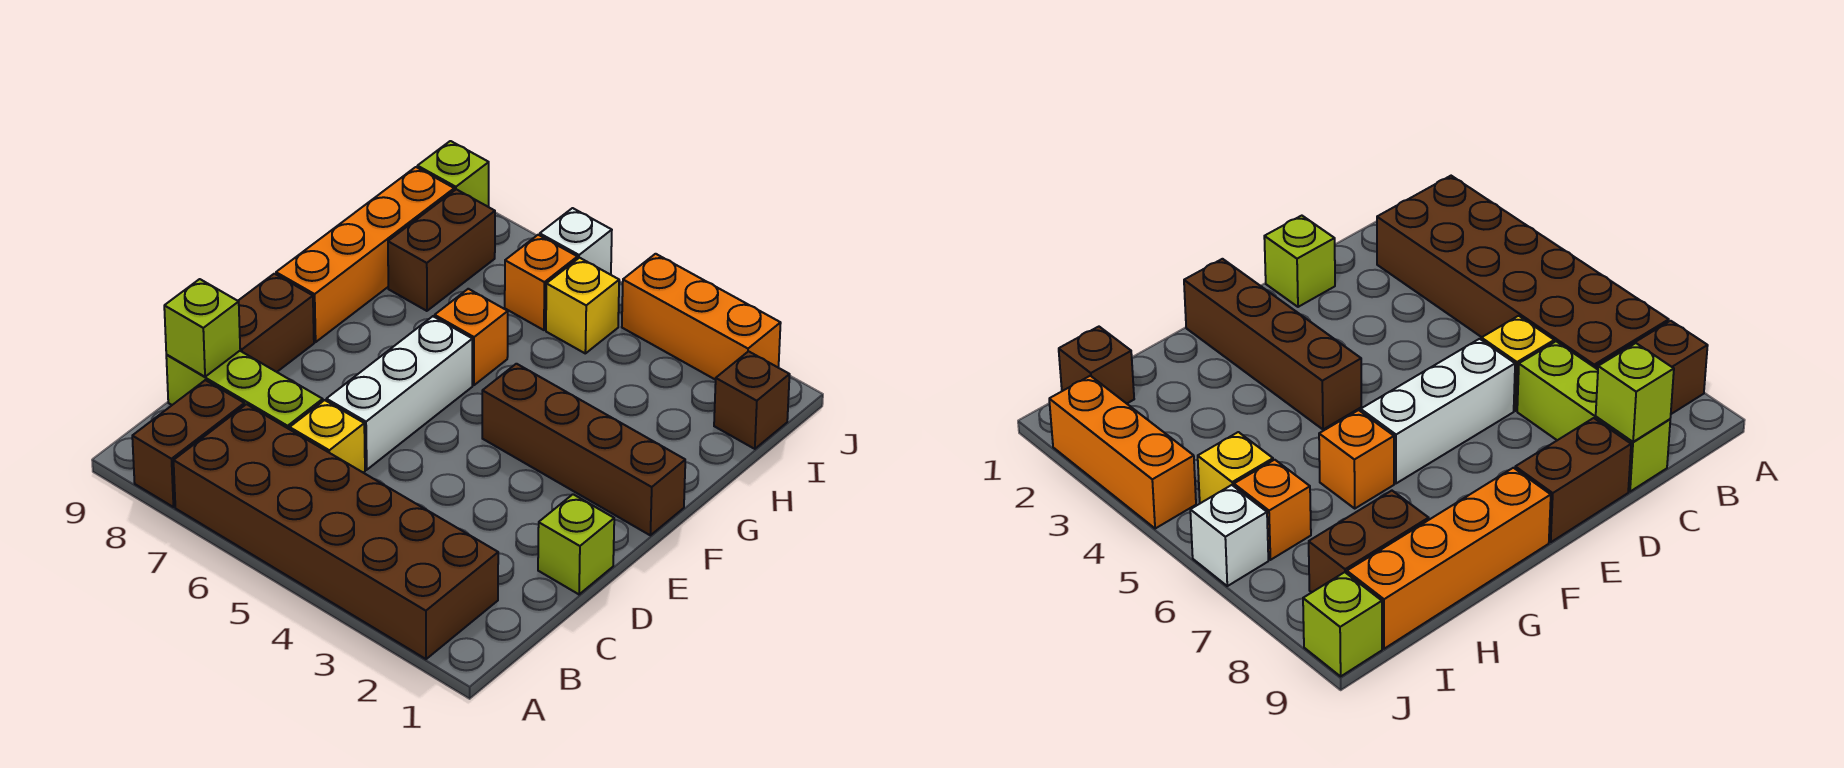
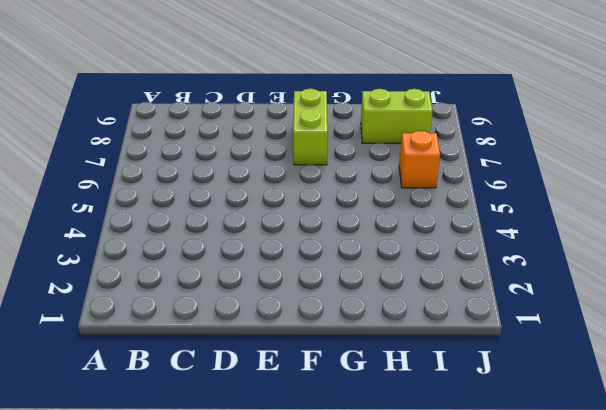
lime 1x2 brick [293,88,328,165] -> none
lime 1x2 brick [361,89,433,143] -> brown 1x2 brick [388,189,495,311]
none -> brown 2x6 brick [174,404,498,659]
none -> brown 1x2 brick [132,380,245,507]
none -> yellow 1x1 brick [290,400,365,473]

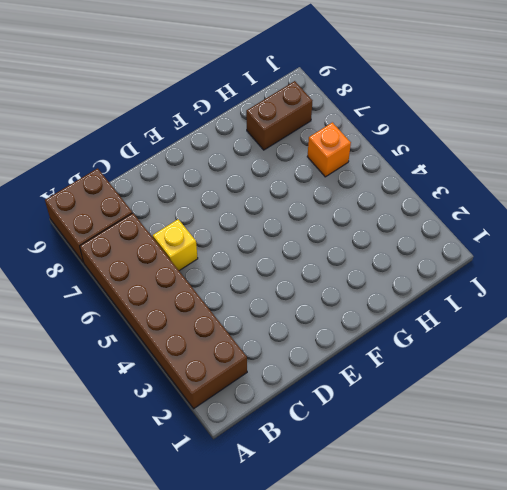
brown 2x2 brick [45,168,132,262] -> brown 1x2 brick [132,380,245,507]
none -> lime 1x3 brick [166,351,323,429]
none -> lime 1x1 brick [538,494,614,594]
none -> white 1x3 brick [326,316,472,470]

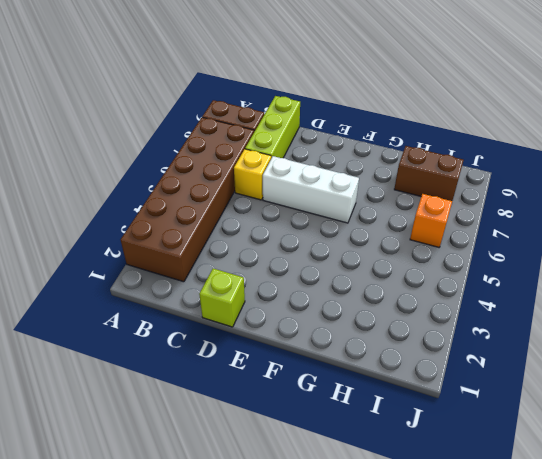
none -> brown 1x2 brick [238,274,314,372]
none -> brown 1x4 brick [482,364,685,535]
none -> orange 1x4 brick [276,167,454,342]

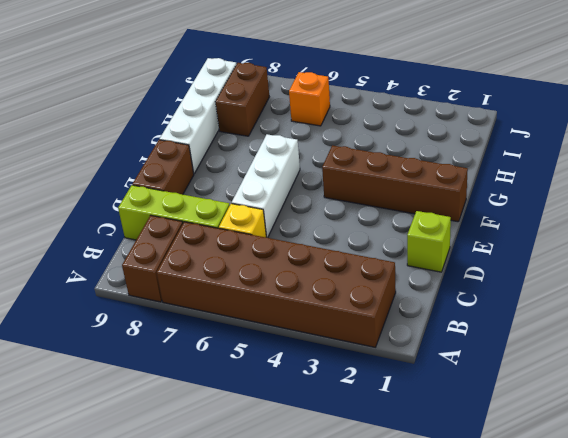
white 1x4 brick [160,58,237,174] -> orange 1x4 brick [276,167,454,342]
none -> orange 1x1 brick [435,289,508,385]
none -> brown 1x1 brick [714,351,790,449]
none -> yellow 1x1 brick [546,258,619,353]

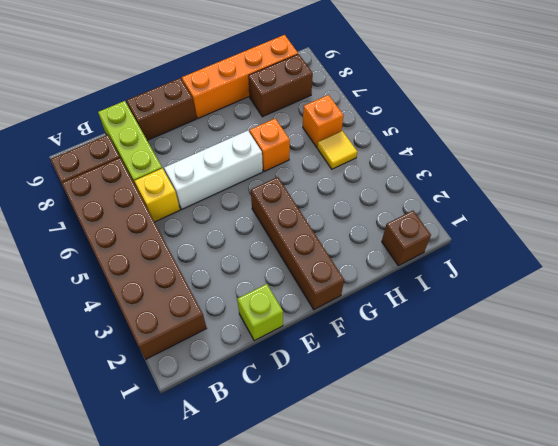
yellow 1x1 tile [317,131,357,169] -> yellow 1x1 brick [546,258,619,353]
none -> orange 1x3 brick [622,254,781,380]
none -> white 1x1 brick [540,208,612,275]
none -> lime 1x1 brick [417,141,489,207]

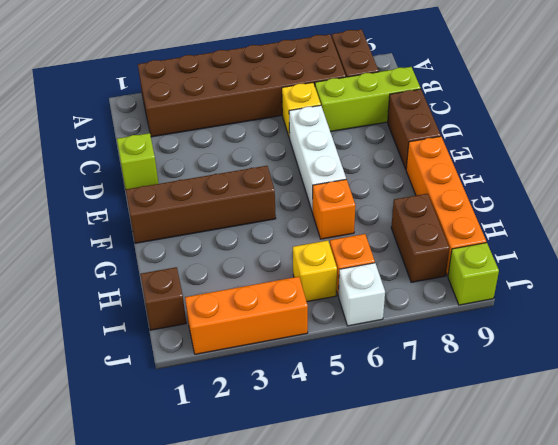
none -> lime 1x1 brick [164,279,240,377]

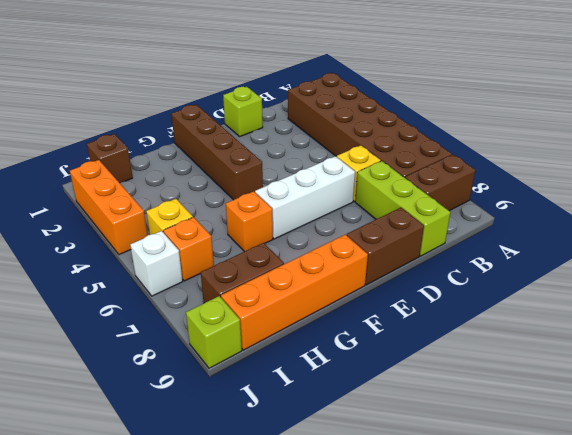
none -> lime 1x1 brick [164,279,240,377]

